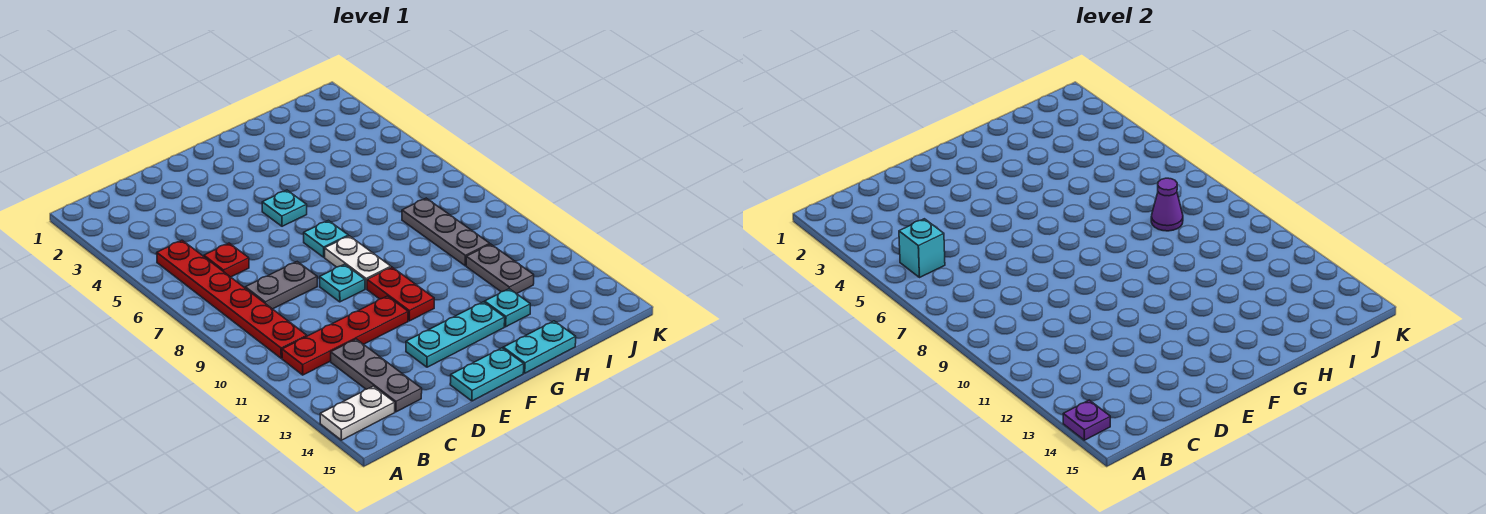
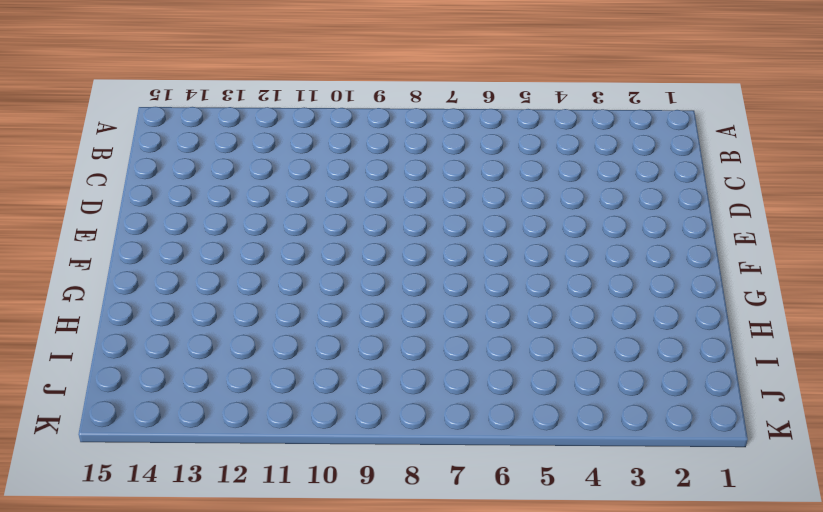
none -> white 1x2 plate [320,386,395,440]
none -> red 1x6 plate [157,240,307,358]
none -> red 1x4 plate [282,296,408,375]

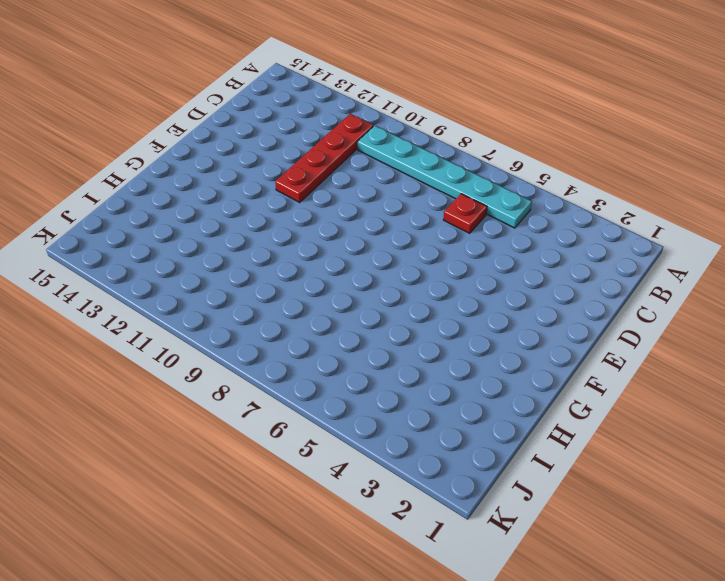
cyan 1x6 plate [358,126,532,228] -> red 1x6 plate [157,240,307,358]
none -> white 1x2 plate [320,386,395,440]
none -> grey 1x2 plate [245,262,317,309]
none -> grey 1x3 plate [331,339,422,412]

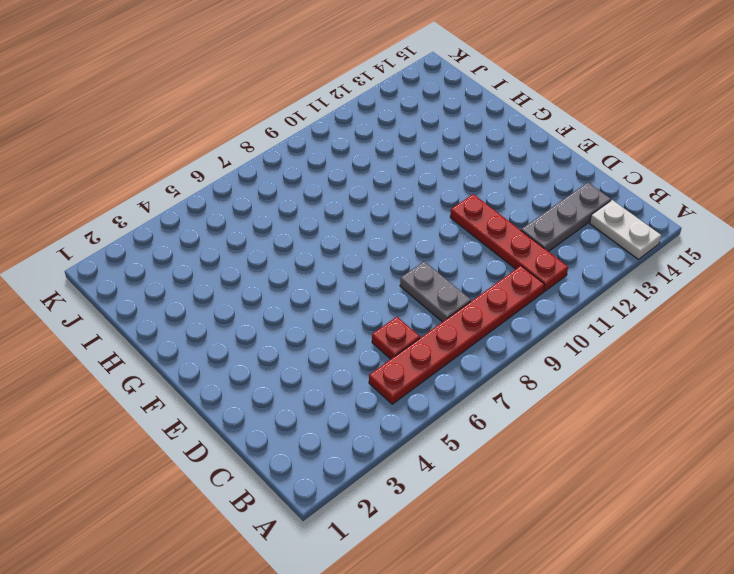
none -> cyan 1x1 plate [320,264,365,302]
none -> cyan 1x3 plate [406,302,505,367]
none -> cyan 1x2 plate [450,348,524,401]

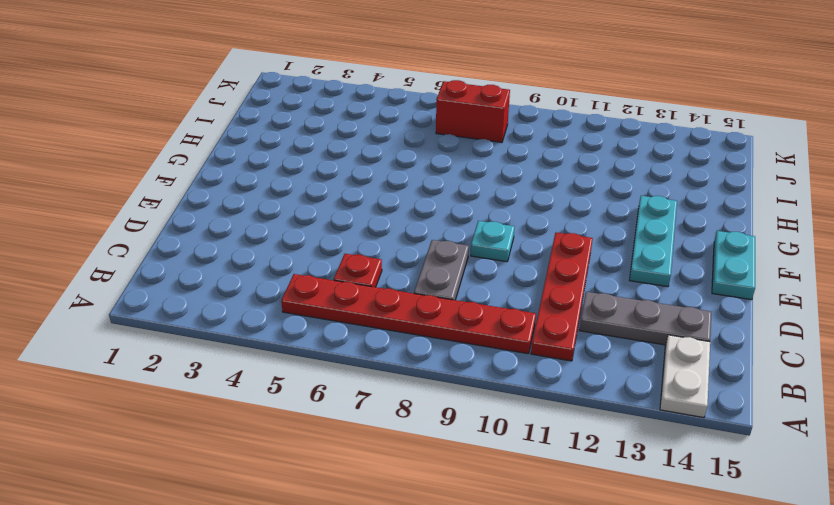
red 1x2 brick [436,80,510,142] -> none
none -> cyan 1x1 plate [262,190,307,226]
none -> cyan 1x1 plate [304,220,348,257]
none -> white 1x2 plate [325,236,391,289]

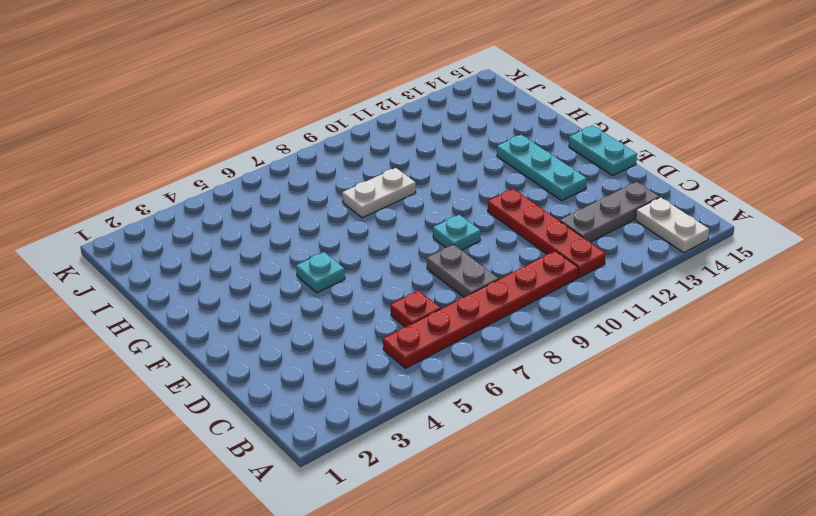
white 1x2 plate [342,168,416,218] -> white 1x2 plate moved to [325,236,391,289]
none -> cyan 1x1 plate [304,220,348,257]
none -> red 1x2 plate [367,267,434,321]
none -> cyan 1x2 plate [503,321,576,373]

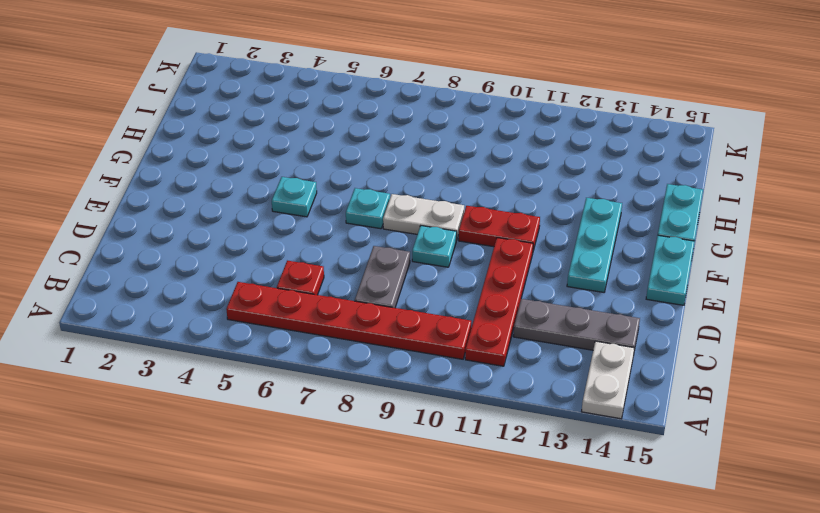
none -> cyan 1x1 plate [485,289,530,327]
none -> grey 1x3 plate [402,198,490,266]
none -> grey 1x2 plate [466,244,534,294]

